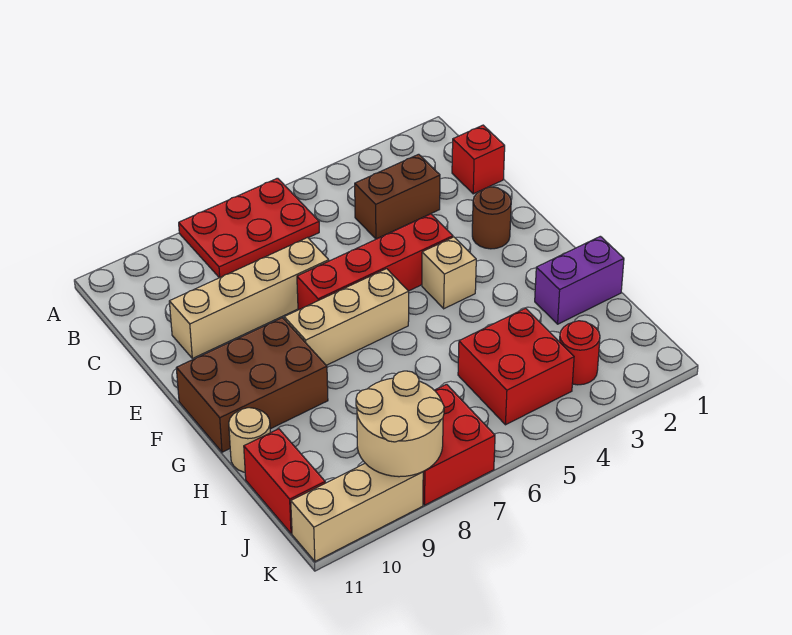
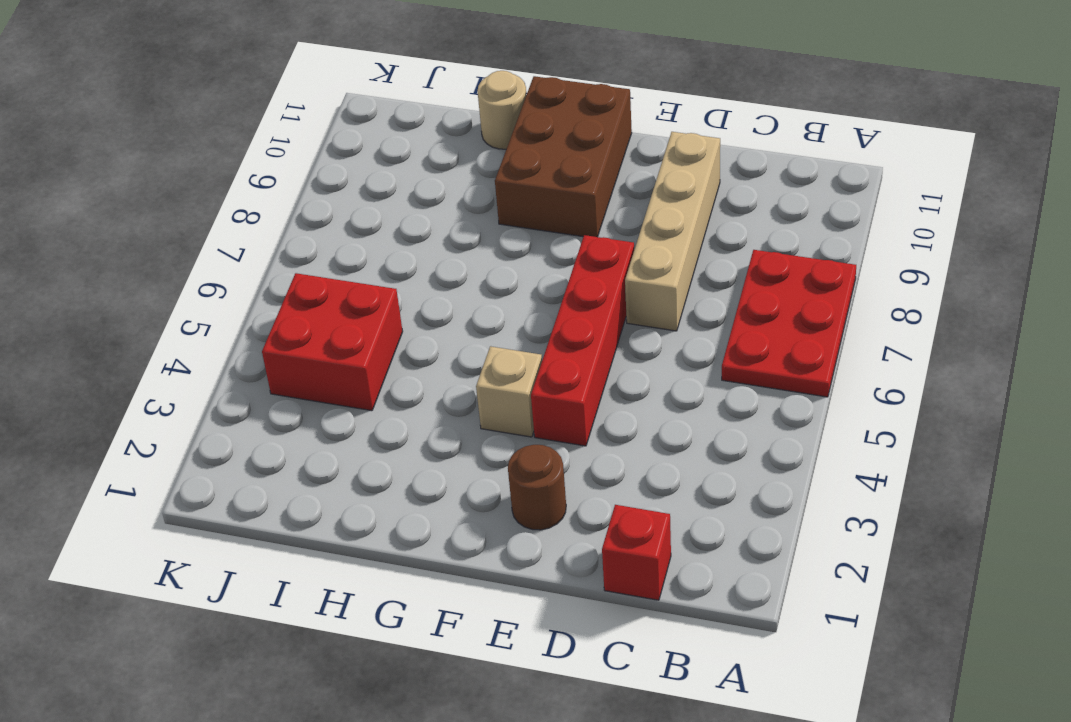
none -> brown 1x2 brick [355,154,440,239]
none -> tan 1x3 brick [284,269,409,365]
none -> purple 1x2 brick [535,236,624,324]

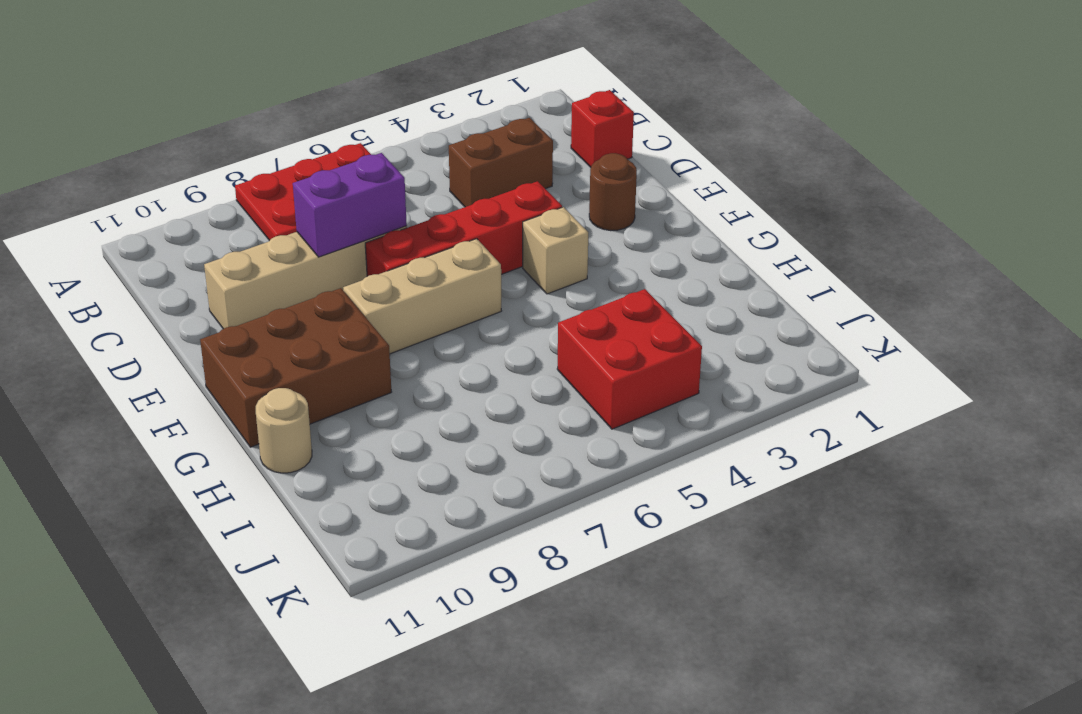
purple 1x2 brick [293,153,407,257] -> purple 1x2 brick moved to [535,236,624,324]
none -> red 1x2 brick [244,429,325,533]
none -> red 1x1 round brick [560,321,600,385]
none -> red 2x2 brick [423,384,495,505]

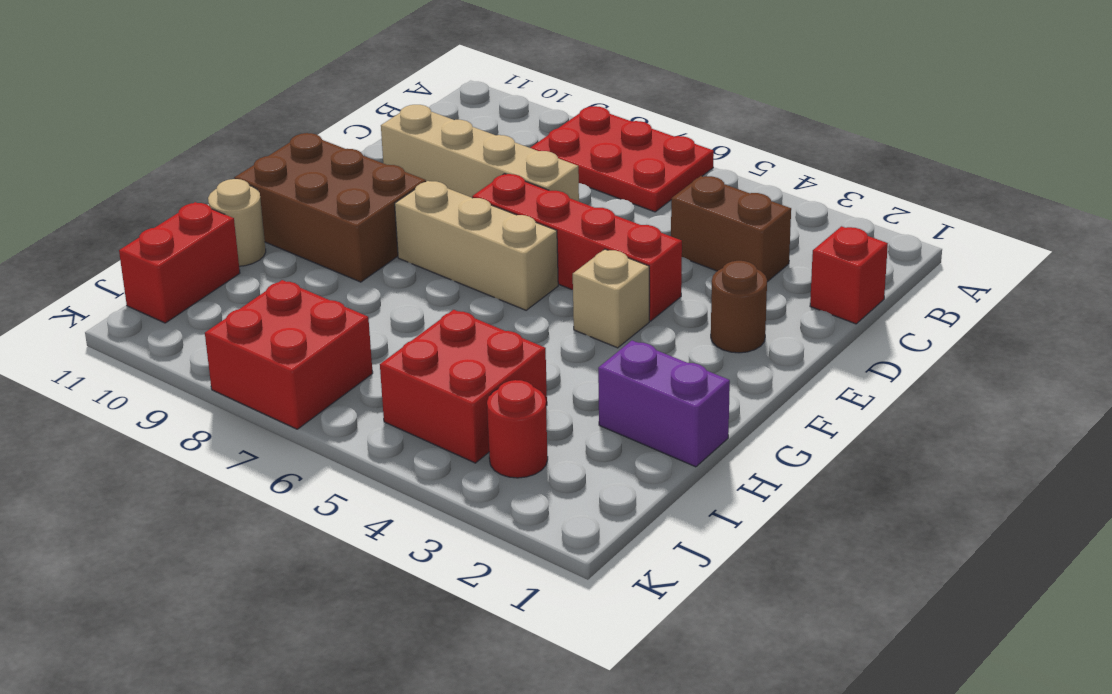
none -> tan 1x3 brick [291,463,423,561]
none -> tan 2x2 round brick [356,371,444,477]

